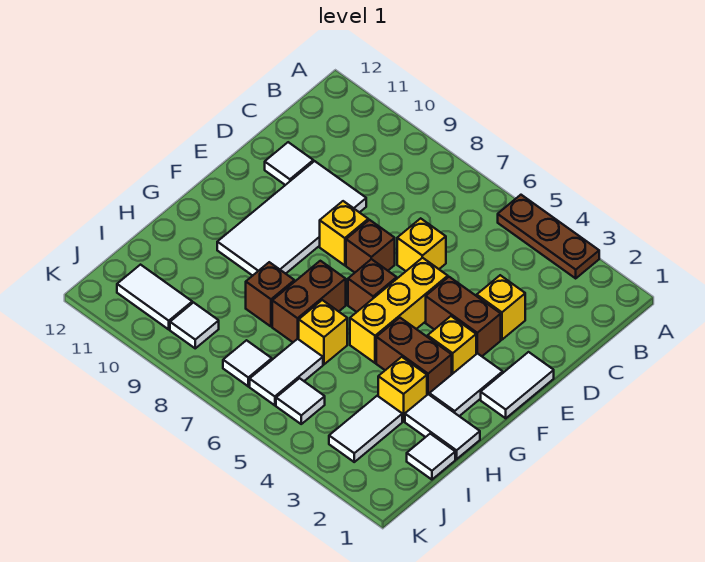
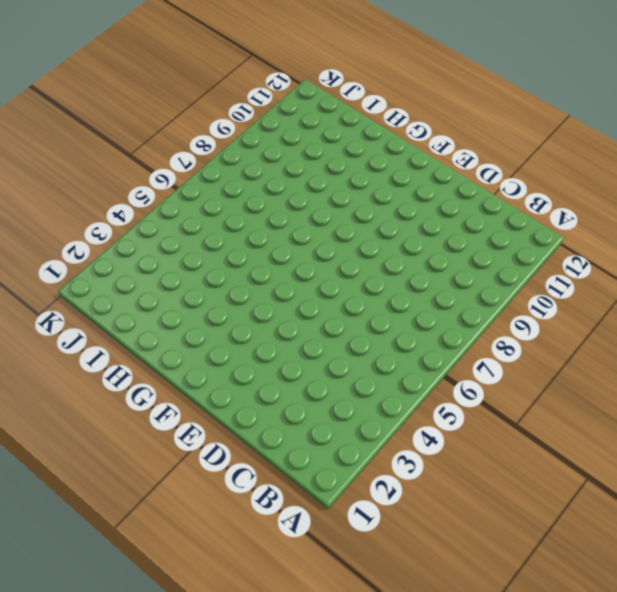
none -> brown 1x3 plate [498,195,599,278]
none -> yellow 1x1 brick [477,275,525,340]
none -> yellow 1x1 brick [397,218,446,271]

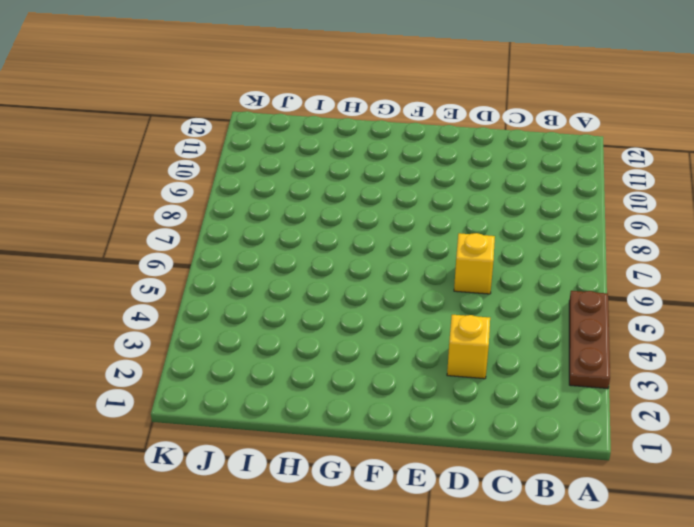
none -> white 2x4 tile [217,161,366,276]
none -> white 1x1 tile [265,142,313,185]
none -> white 1x2 tile [481,352,554,418]

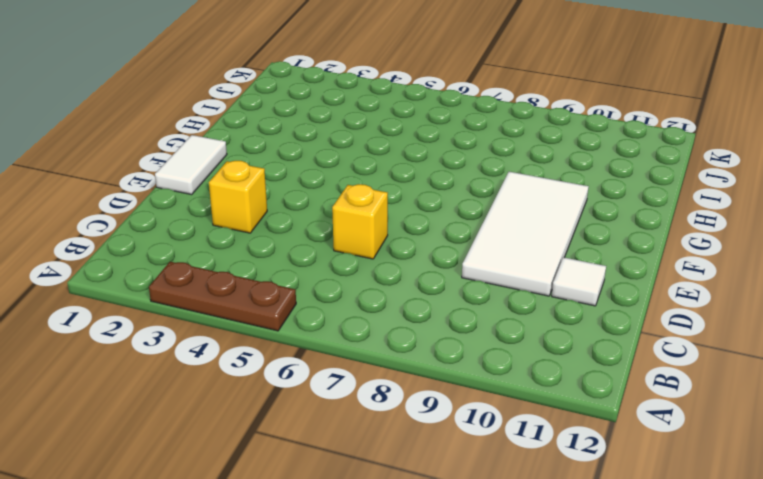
none -> brown 1x2 brick [426,277,501,356]
none -> yellow 1x3 brick [350,258,448,363]
none -> brown 1x1 brick [346,220,395,273]

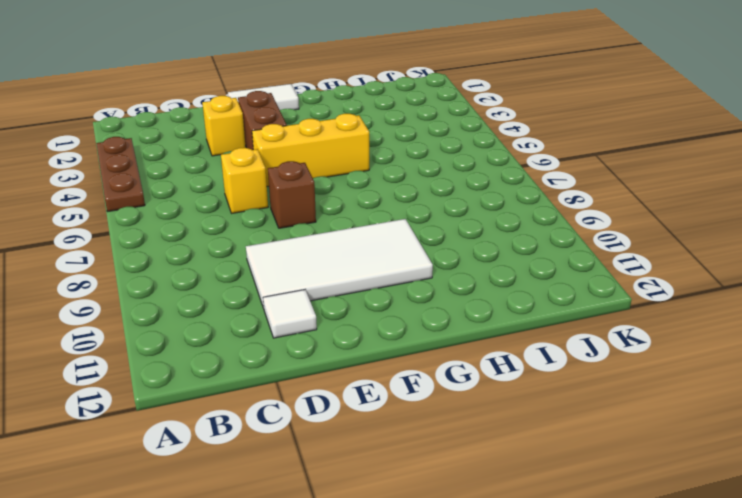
none -> yellow 1x1 brick [320,201,368,265]
none -> white 1x2 tile [429,353,503,416]
none -> yellow 1x1 brick [428,316,476,374]

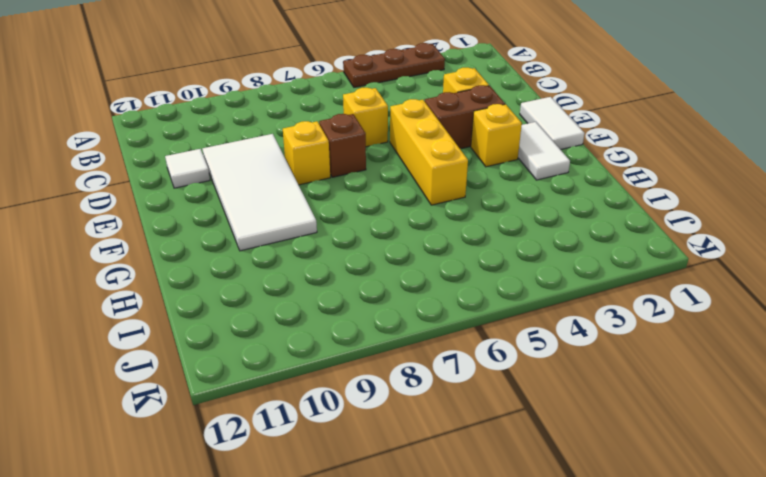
none -> brown 1x1 brick [348,259,397,312]
none -> brown 1x2 brick [376,318,452,395]
none -> brown 1x2 brick [272,261,346,342]

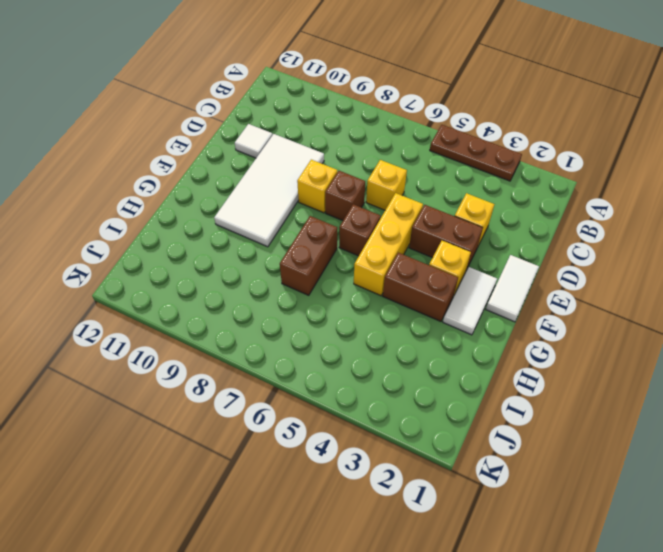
none -> white 1x2 tile [405,394,480,459]
none -> yellow 1x1 brick [378,357,427,421]
none -> yellow 1x1 brick [299,300,347,364]

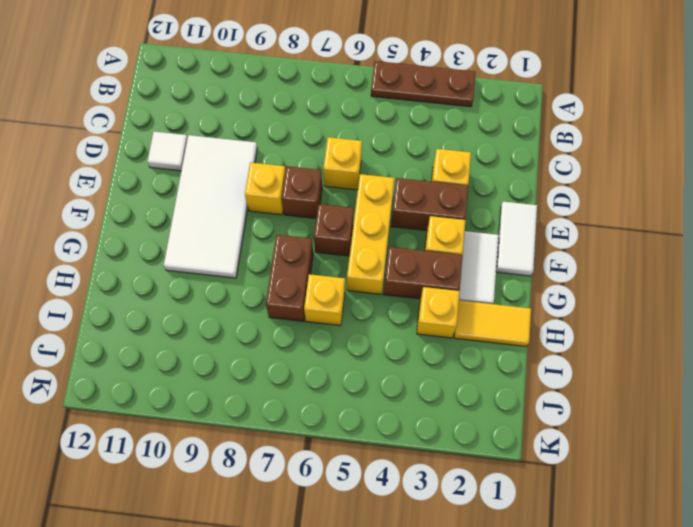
yellow 1x2 tile [454,300,531,346] -> white 1x2 tile [405,394,480,459]
none -> brown 1x1 brick [246,262,294,326]
none -> white 1x1 tile [407,434,455,480]
none -> white 1x2 tile [329,396,402,462]

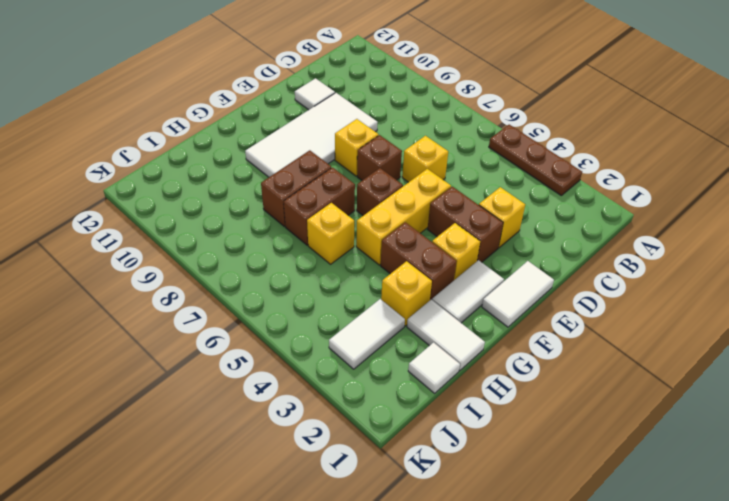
brown 1x2 brick [261,150,331,227] -> brown 1x1 brick [246,262,294,326]
none -> white 1x2 tile [250,339,323,405]
none -> white 1x1 tile [276,378,325,424]
none -> white 1x1 tile [223,340,272,386]

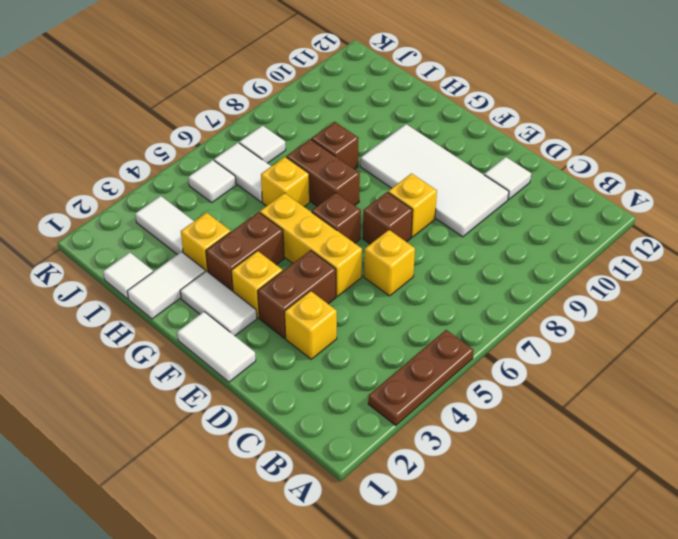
none -> white 1x1 tile [170,303,219,348]
none -> white 1x2 tile [117,265,192,329]

